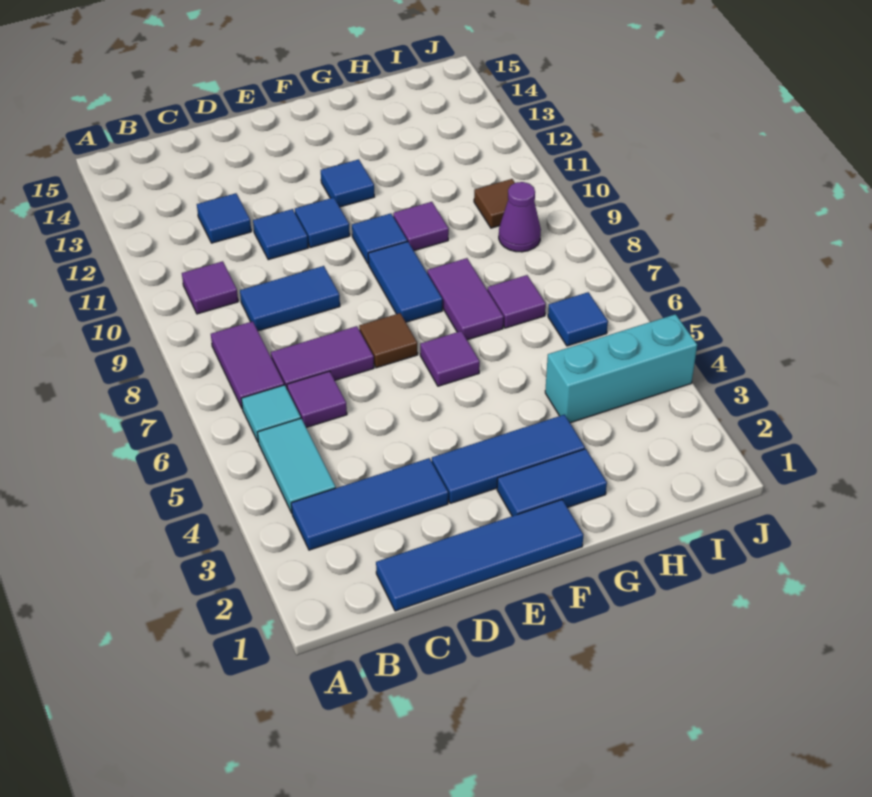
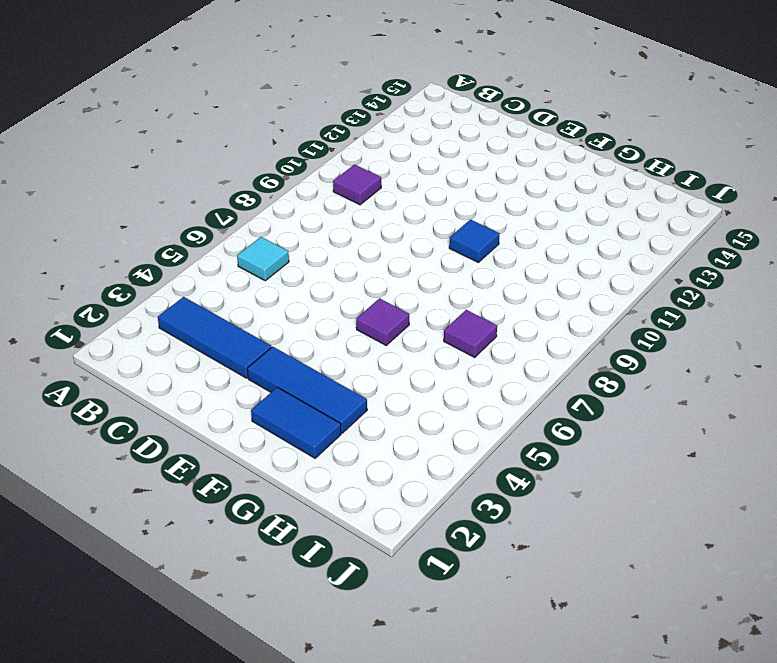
none -> cyan 1x2 tile [258,419,336,513]
none -> purple 1x2 tile [211,321,284,408]
none -> blue 1x4 tile [376,500,583,611]

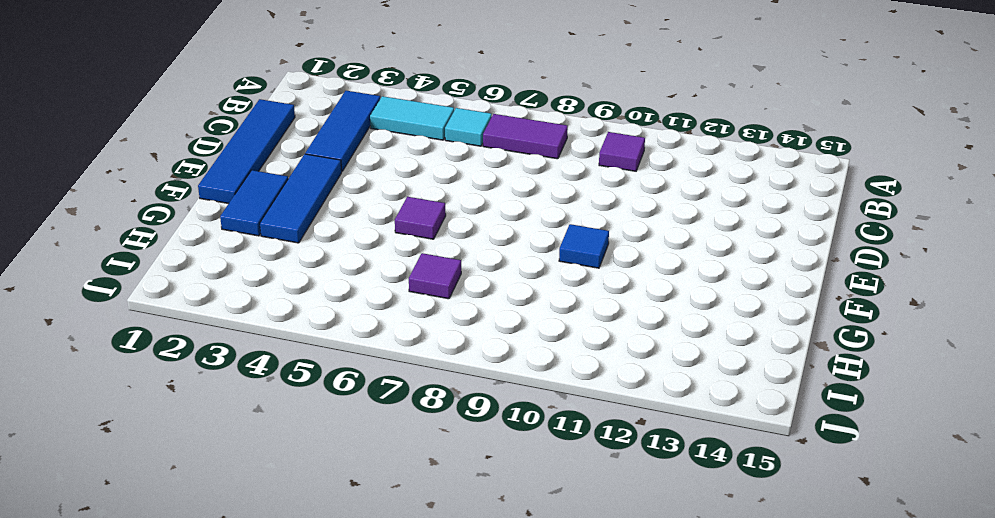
none -> purple 1x1 tile [287,371,347,428]
none -> purple 1x2 tile [271,326,374,388]
none -> blue 1x2 tile [240,266,340,331]

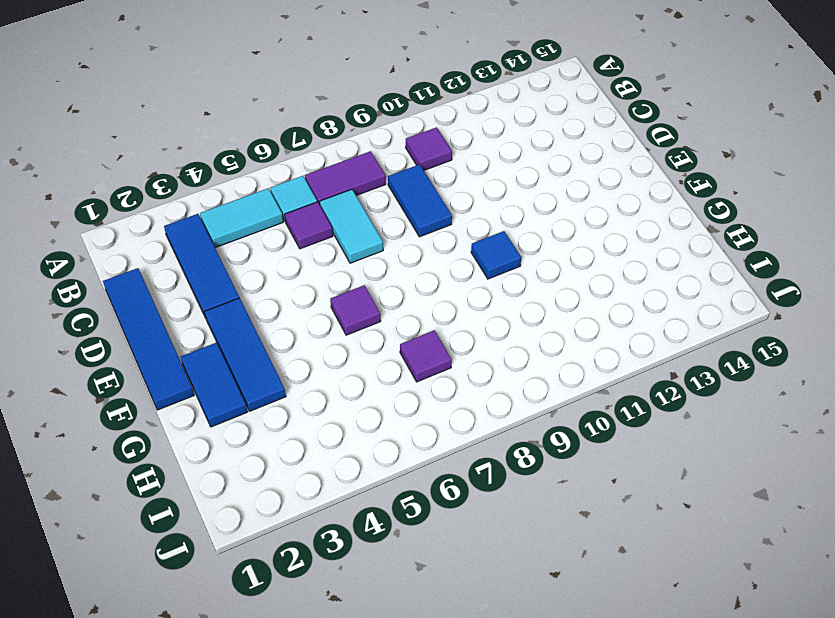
cyan 1x2 tile [320,189,383,263] -> purple 1x2 tile [271,326,374,388]
none -> blue 1x1 tile [197,193,251,243]
none -> blue 1x1 tile [253,209,308,260]
none -> brown 1x1 tile [359,313,418,368]

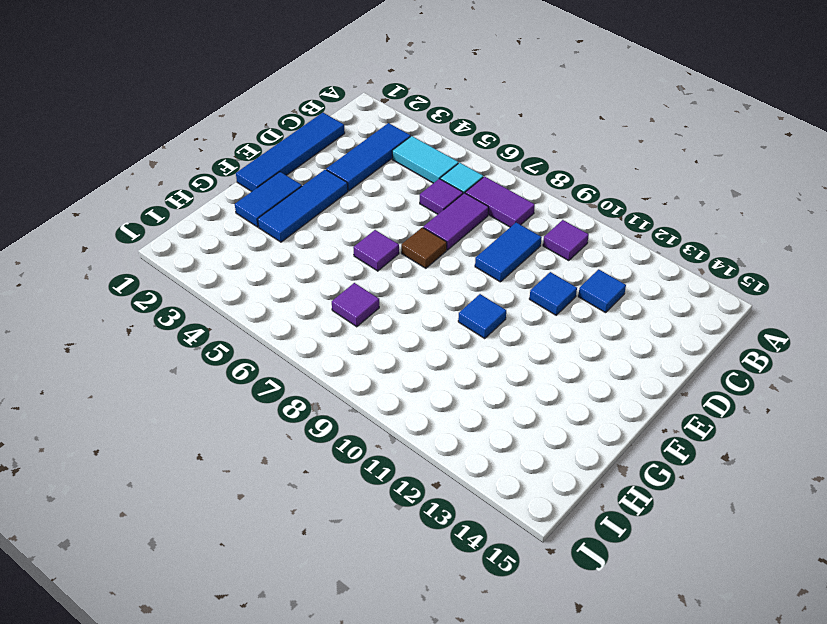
none -> blue 1x1 tile [295,198,350,247]
none -> blue 1x2 tile [368,241,442,322]
none -> blue 1x1 tile [321,159,374,207]

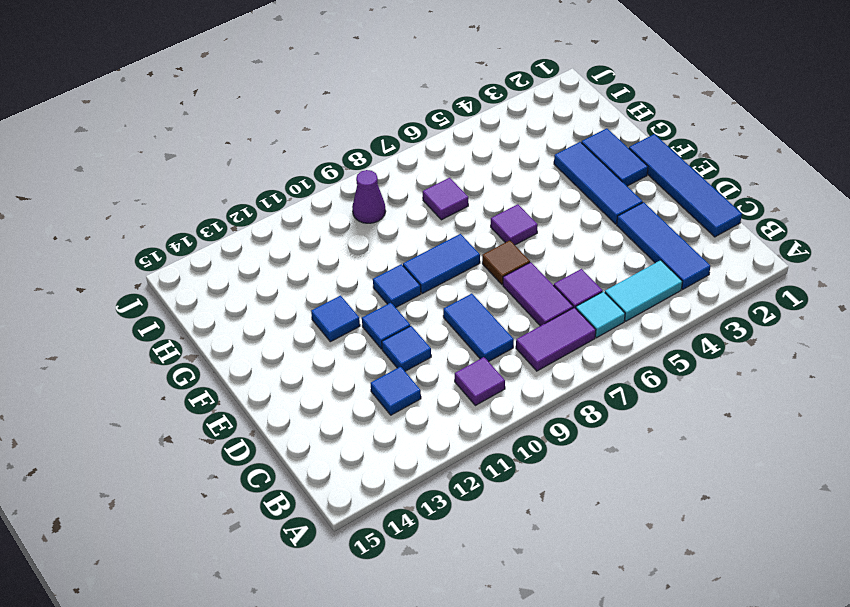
none -> purple 1x2 tile [427,258,504,340]
none -> purple 1x1 tile [393,202,449,251]
none -> cyan 1x3 brick [545,314,697,423]

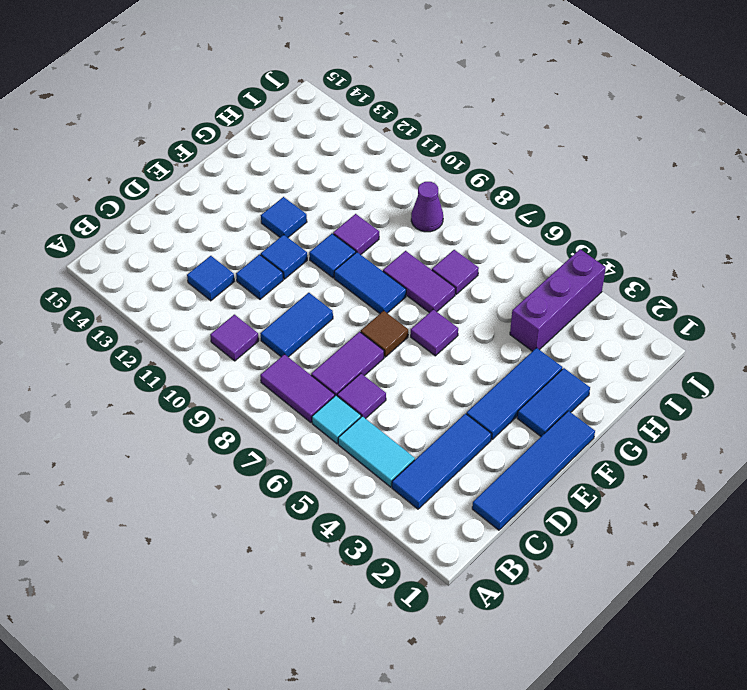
purple 1x3 brick [510,249,606,351] -> cyan 1x3 brick [545,314,697,423]
none -> blue 1x1 tile [548,292,608,346]
none -> brown 1x1 tile [474,179,515,228]

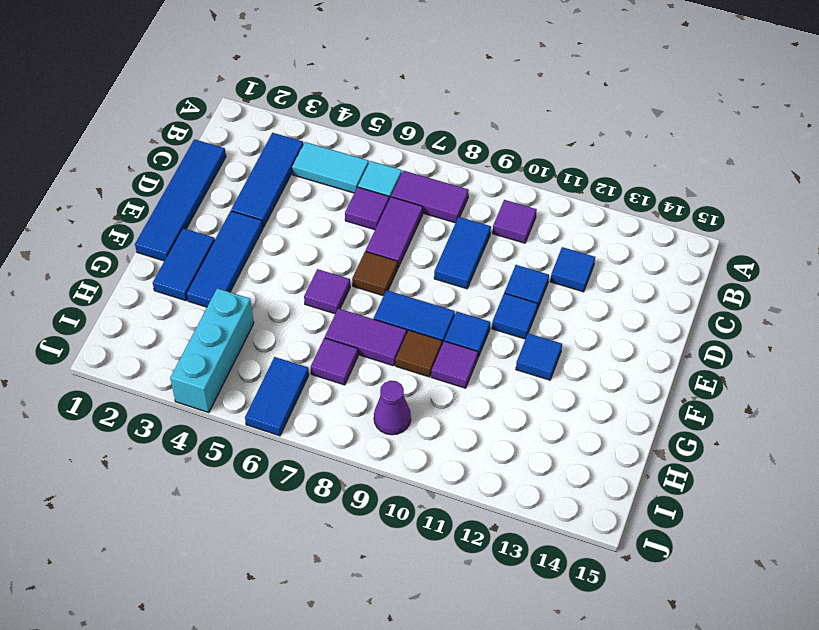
brown 1x1 tile [396,330,442,377] -> brown 1x1 tile moved to [474,179,515,228]
blue 1x2 tile [245,357,309,436] -> blue 1x1 tile [548,292,608,346]

